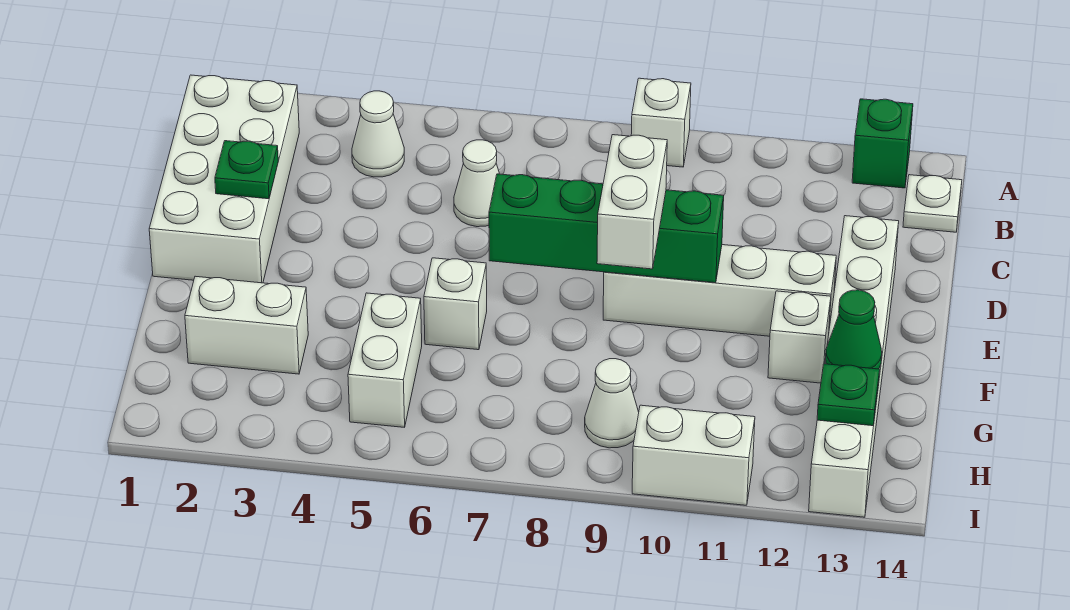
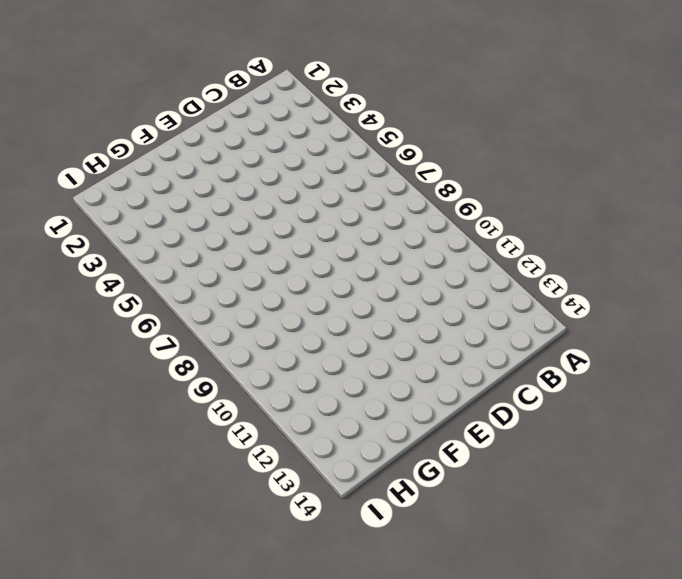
none -> white 1x1 brick [631,78,691,167]
none -> green 1x1 brick [852,99,913,188]
none -> white 2x4 brick [149,75,299,283]

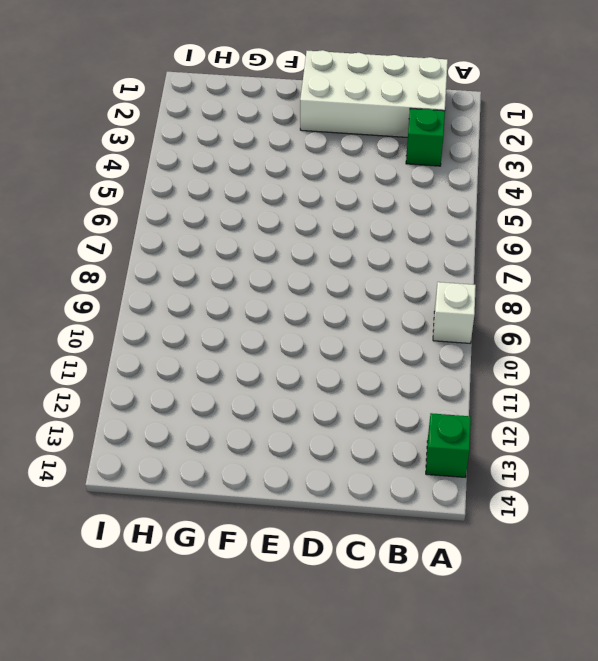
green 1x1 brick [406,108,445,166] -> none
none -> white 1x1 cone [352,91,404,177]
none -> white 1x1 plate [903,175,962,232]
none -> white 1x1 cone [454,140,499,227]

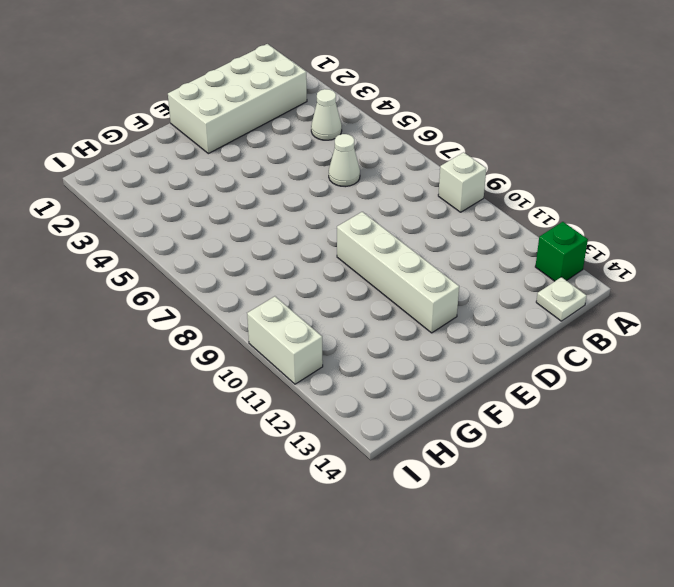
none -> white 1x6 brick [809,216,899,517]
none -> white 1x1 brick [424,258,487,350]
none -> white 1x1 brick [768,291,831,383]

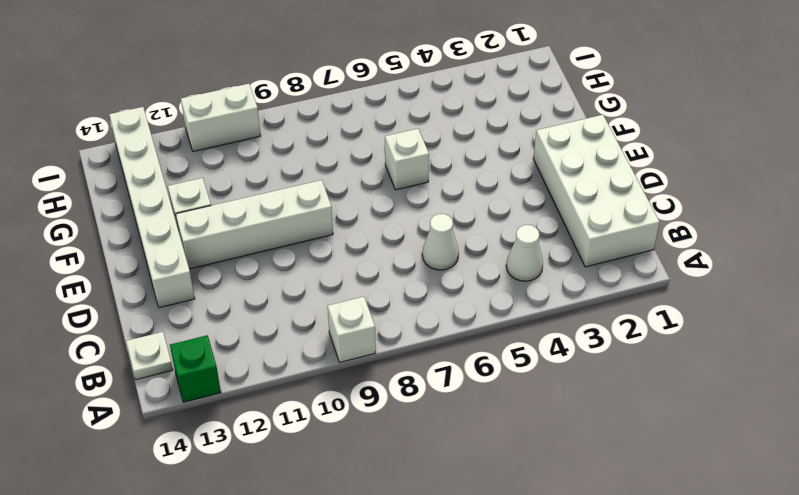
none -> white 1x2 brick [185,276,308,374]
none -> white 1x2 brick [348,293,422,427]
none -> white 1x1 cone [585,359,639,448]

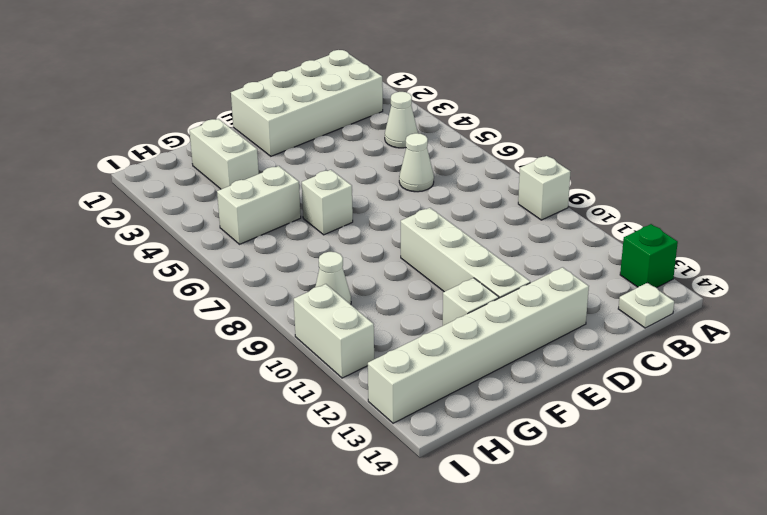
none -> green 1x1 plate [215,141,278,199]
none -> green 1x4 brick [489,174,724,283]
none -> green 1x1 cone [826,290,882,369]

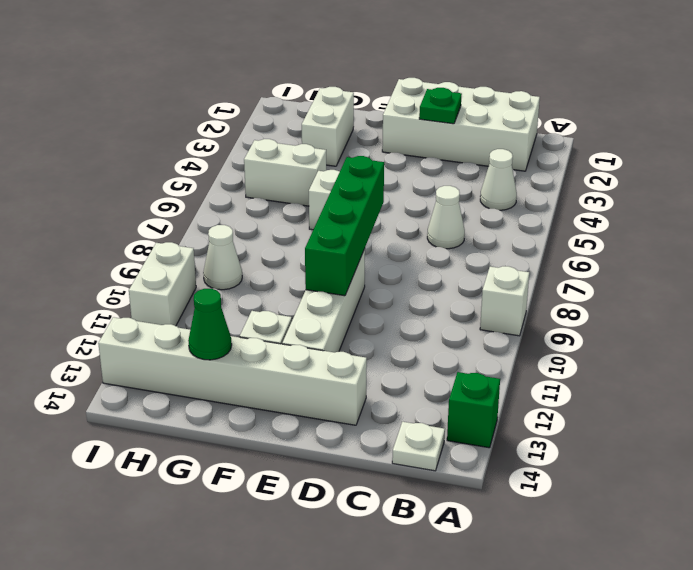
none -> green 1x1 plate [817,364,880,426]
none -> white 1x2 brick [597,135,667,269]

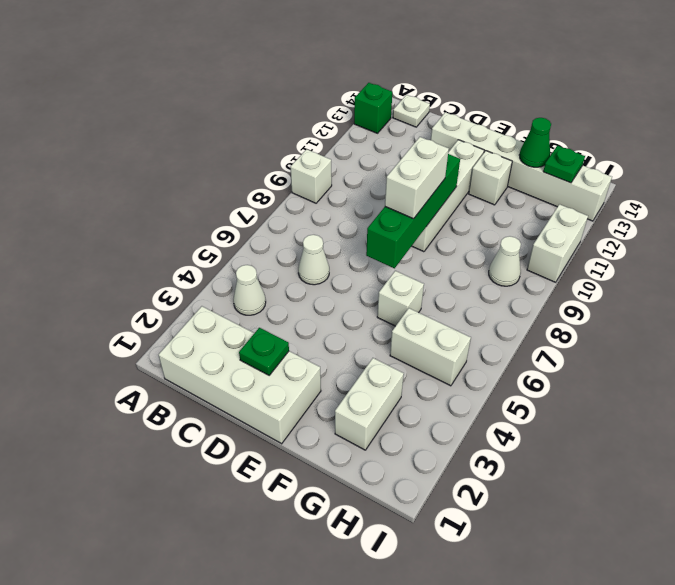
white 1x2 brick [385,137,449,219] -> white 1x2 brick turned to [597,135,667,269]

